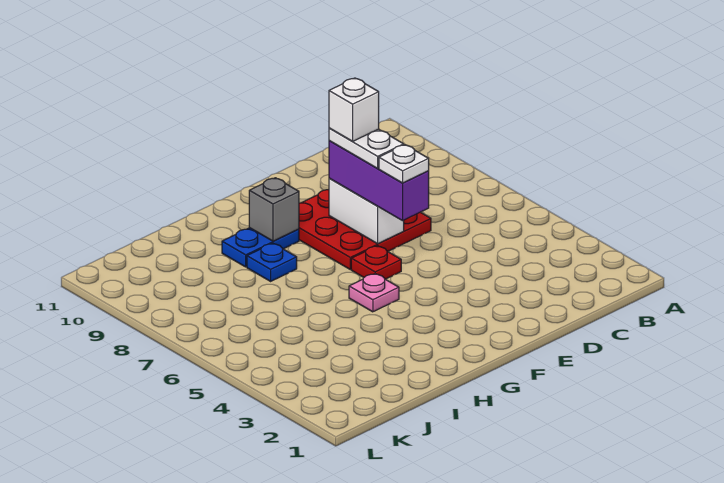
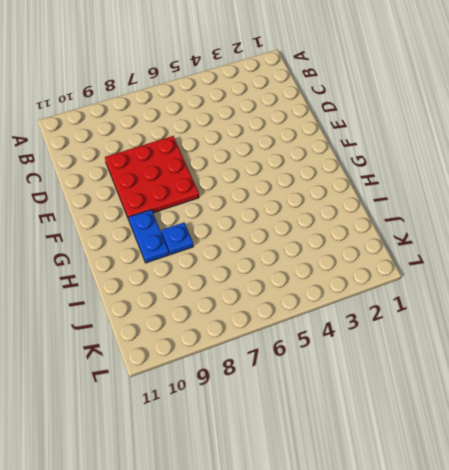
none -> red 1x1 plate [351,246,401,279]
none -> pink 1x1 plate [349,274,399,312]

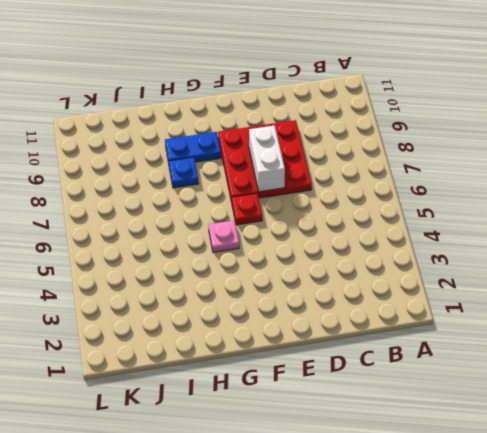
none -> grey 1x1 brick [249,178,299,241]
none -> purple 1x3 brick [329,141,429,221]

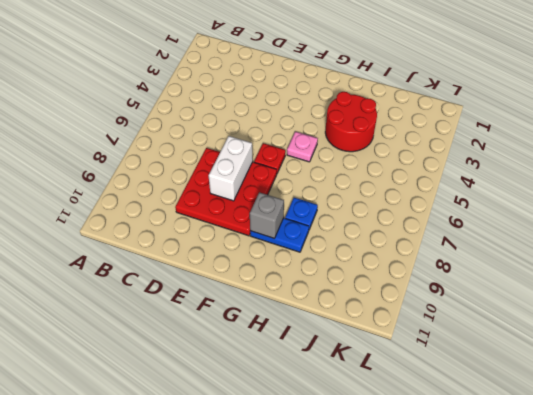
red 2x2 round brick [325,92,377,152] -> none
none -> purple 1x3 brick [329,141,429,221]
none -> white 1x1 plate [379,145,429,183]

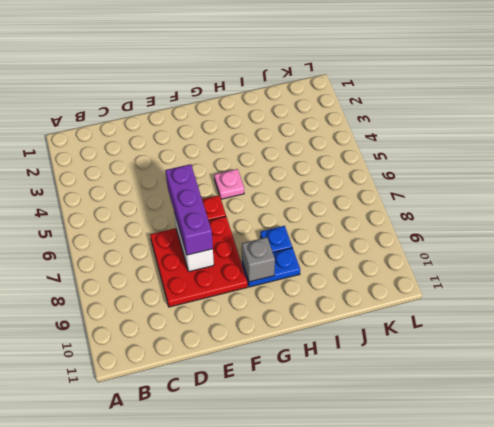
none -> white 1x1 plate [379,145,429,183]
none -> white 1x2 plate [329,128,404,169]

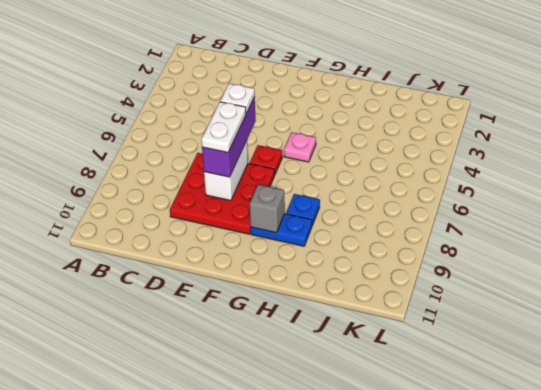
none -> white 1x1 brick [329,78,379,141]

